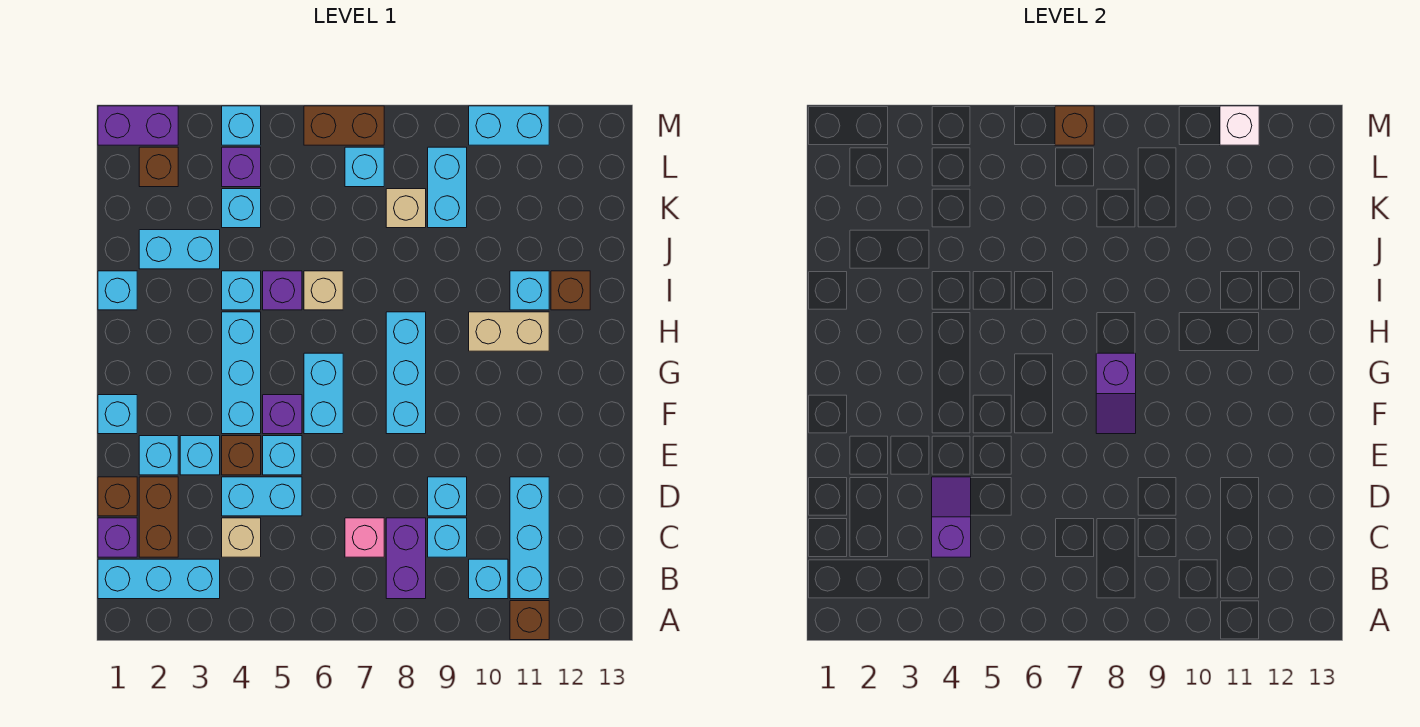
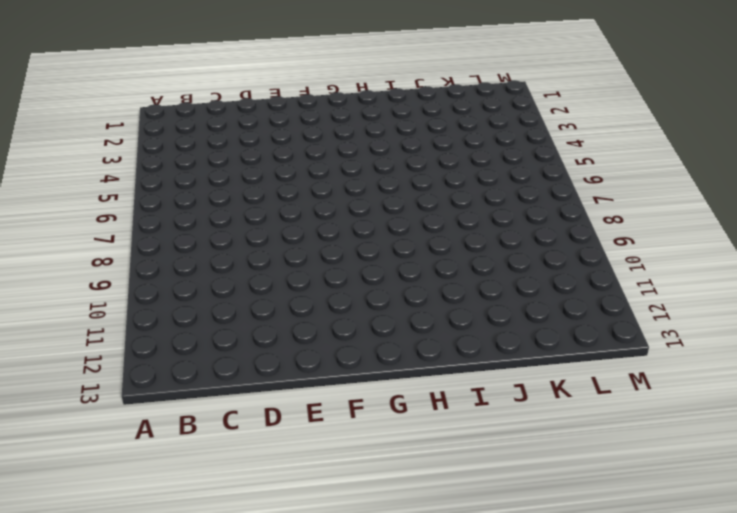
none -> brown 1x1 brick [510,601,549,640]
none -> cyan 1x3 brick [98,559,220,599]
none -> purple 1x2 brick [386,518,426,599]
none -> cyan 1x1 brick [469,559,508,599]

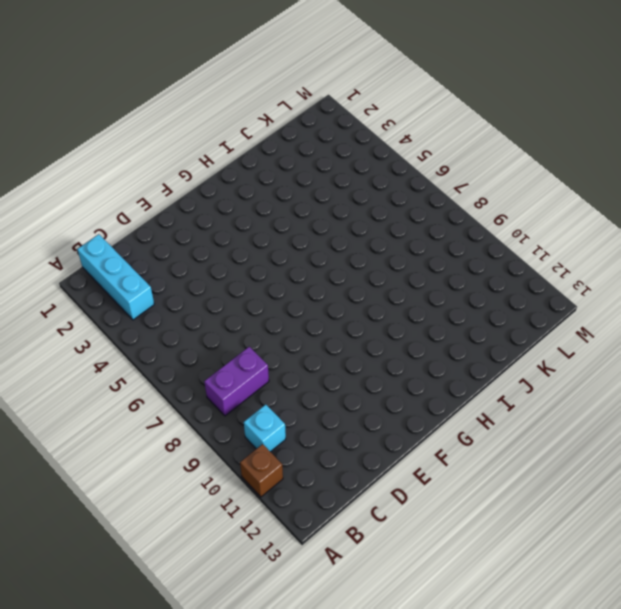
none -> cyan 1x3 brick [510,477,549,599]
none -> purple 1x1 brick [98,518,137,557]
none -> brown 1x2 brick [139,477,178,557]
none -> tan 1x1 brick [222,518,261,557]

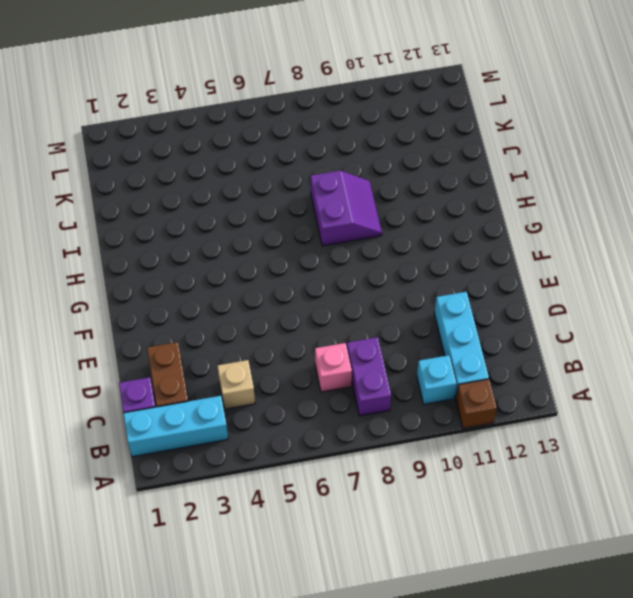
purple 2x2 slope [310,171,382,246] -> cyan 1x3 brick [386,312,426,434]
none -> cyan 1x1 brick [428,518,467,557]
none -> brown 1x1 brick [98,477,137,516]
none -> cyan 1x2 brick [222,477,302,516]
none -> cyan 1x1 brick [428,477,467,516]

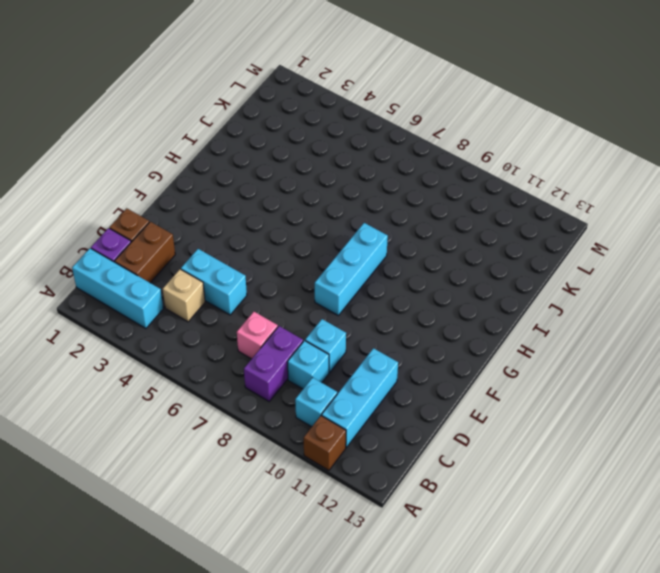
none -> cyan 1x1 brick [139,436,178,475]
none -> cyan 1x1 brick [180,436,220,475]
none -> brown 1x1 brick [222,436,261,475]
none -> cyan 1x1 brick [263,436,302,475]

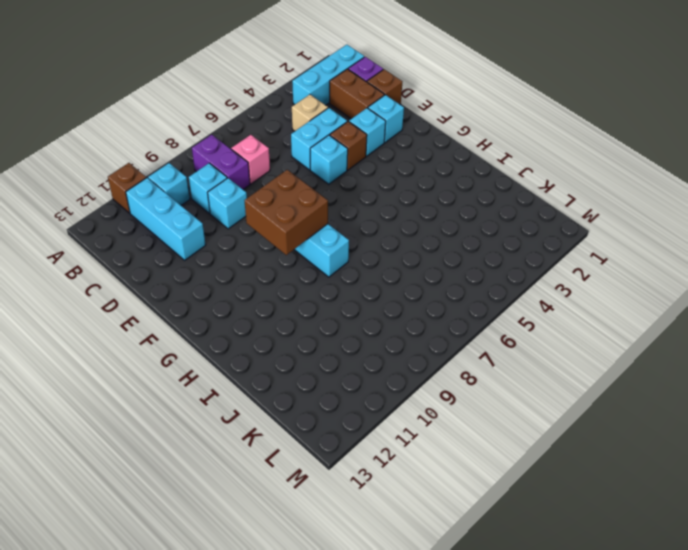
brown 2x2 brick [244,170,328,255] -> purple 1x2 slope [1096,353,1136,434]
none -> cyan 1x1 brick [98,395,137,434]
none -> cyan 1x3 brick [222,312,261,434]
none -> purple 1x1 brick [263,395,302,434]
none -> cyan 1x2 brick [304,353,343,434]

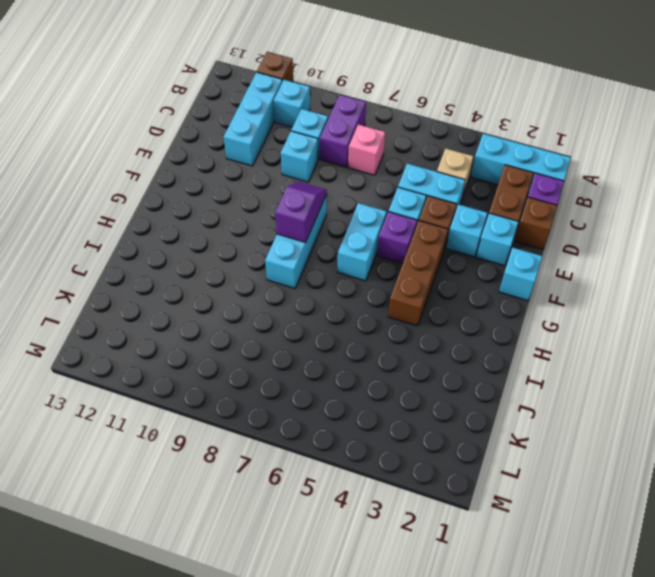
brown 1x3 brick [388,221,448,326] -> cyan 1x3 brick [222,312,261,434]
none -> tan 1x2 brick [469,312,549,351]
none -> cyan 1x1 brick [98,271,137,310]
none -> cyan 1x1 brick [222,271,261,310]
none -> purple 1x1 brick [263,271,302,310]

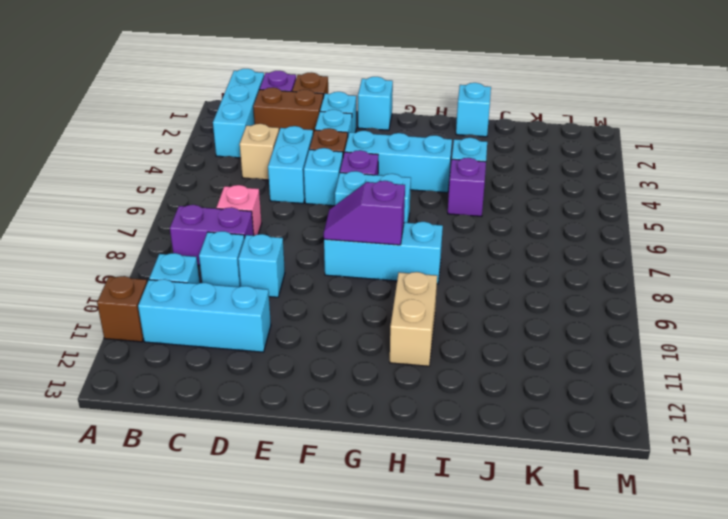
none -> tan 1x1 brick [304,271,343,310]
none -> cyan 1x1 brick [510,271,549,310]
none -> brown 1x1 brick [551,271,590,310]
none -> cyan 1x2 brick [139,230,220,269]

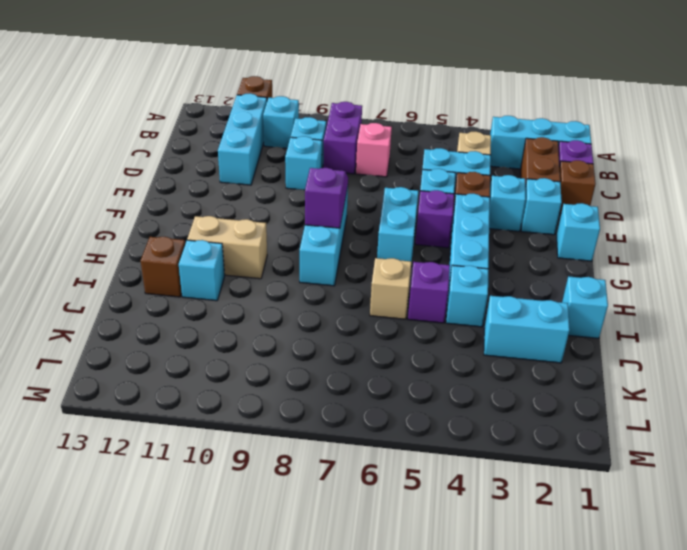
none -> cyan 1x1 brick [222,189,261,228]
none -> tan 1x1 brick [386,189,426,228]
none -> cyan 1x2 brick [428,147,467,228]
none -> brown 1x1 brick [139,147,178,187]

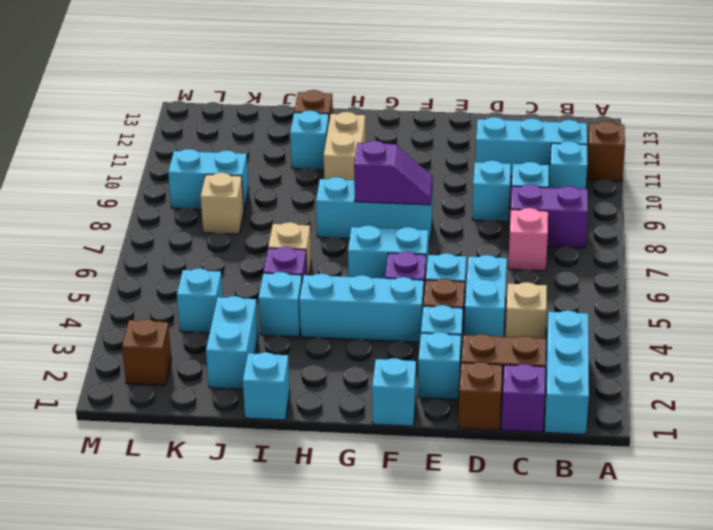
none -> purple 1x1 brick [222,147,261,187]
none -> cyan 1x1 brick [345,147,384,187]
none -> purple 1x2 brick [98,106,178,145]
none -> cyan 1x1 brick [222,106,261,145]

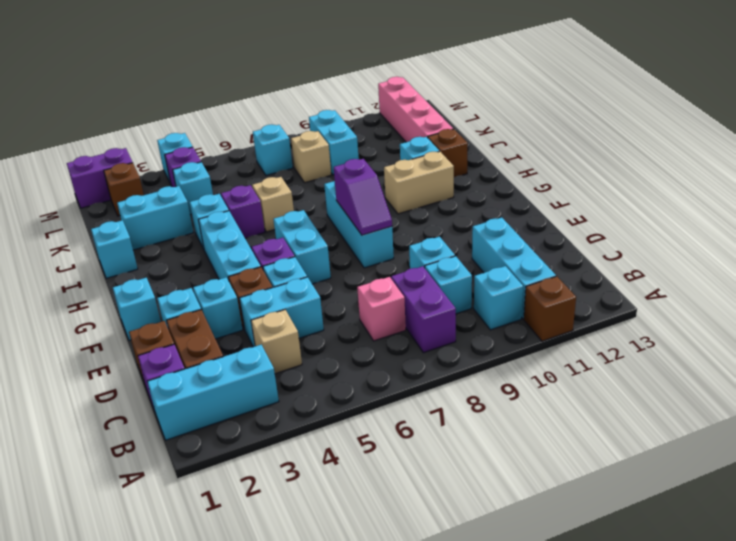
pink 1x4 brick [378,77,453,142] -> none
none -> brown 1x2 brick [304,106,384,145]
none -> cyan 1x2 brick [469,106,549,145]
none -> purple 1x2 slope [932,477,971,557]
none -> brown 1x1 brick [1055,106,1094,145]

